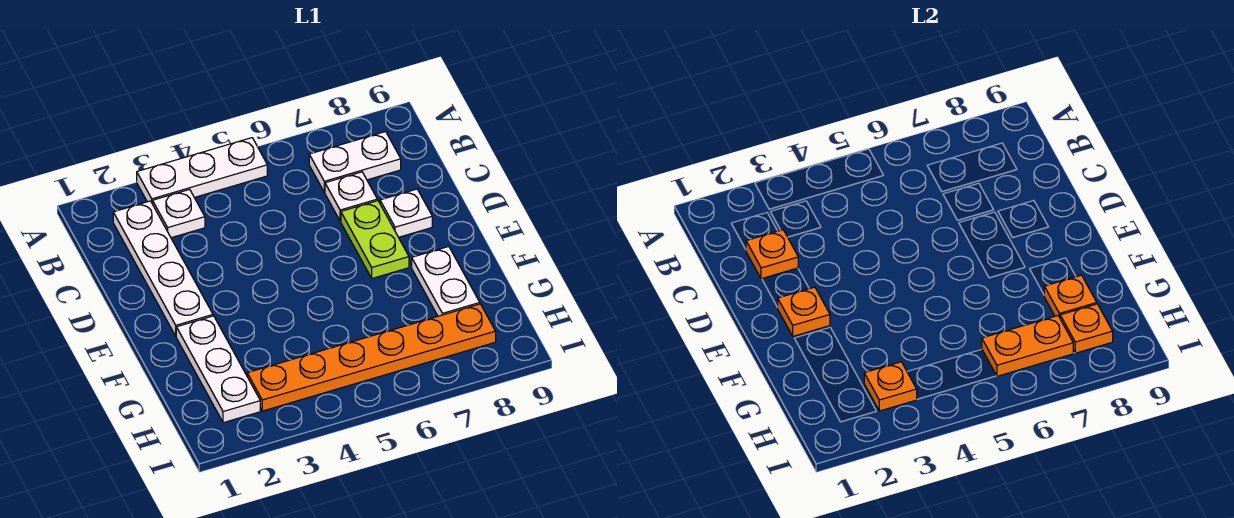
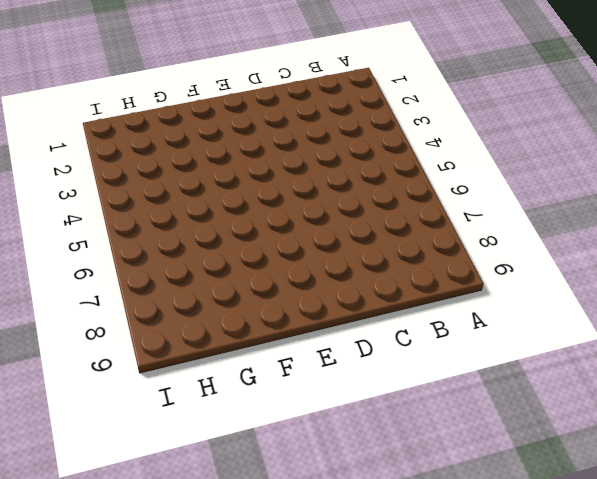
none -> white 1x3 plate [137,138,267,204]
none -> white 1x4 plate [113,201,213,336]
none -> white 1x1 plate [153,189,205,238]

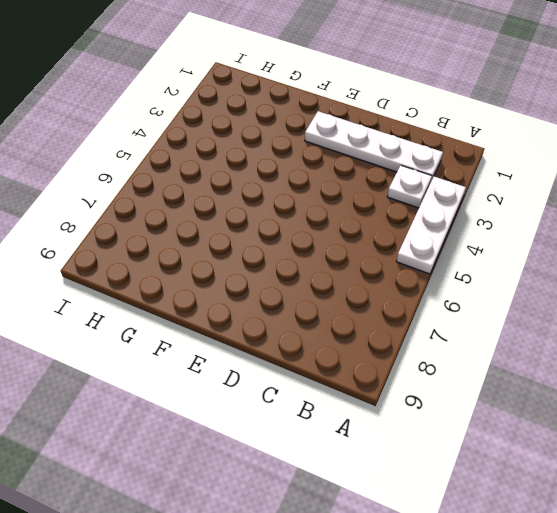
none -> white 1x2 plate [309,132,401,192]
none -> white 1x1 plate [325,172,377,221]
none -> lime 1x2 plate [341,201,409,278]

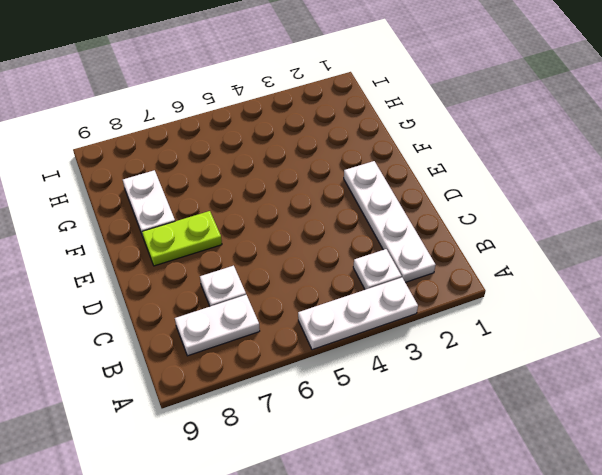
lime 1x2 plate [142,211,222,266] -> lime 1x2 plate turned to [341,201,409,278]
none -> white 1x1 plate [380,189,432,237]
none -> white 1x3 plate [176,316,260,423]
none -> orange 1x6 plate [247,304,496,411]

